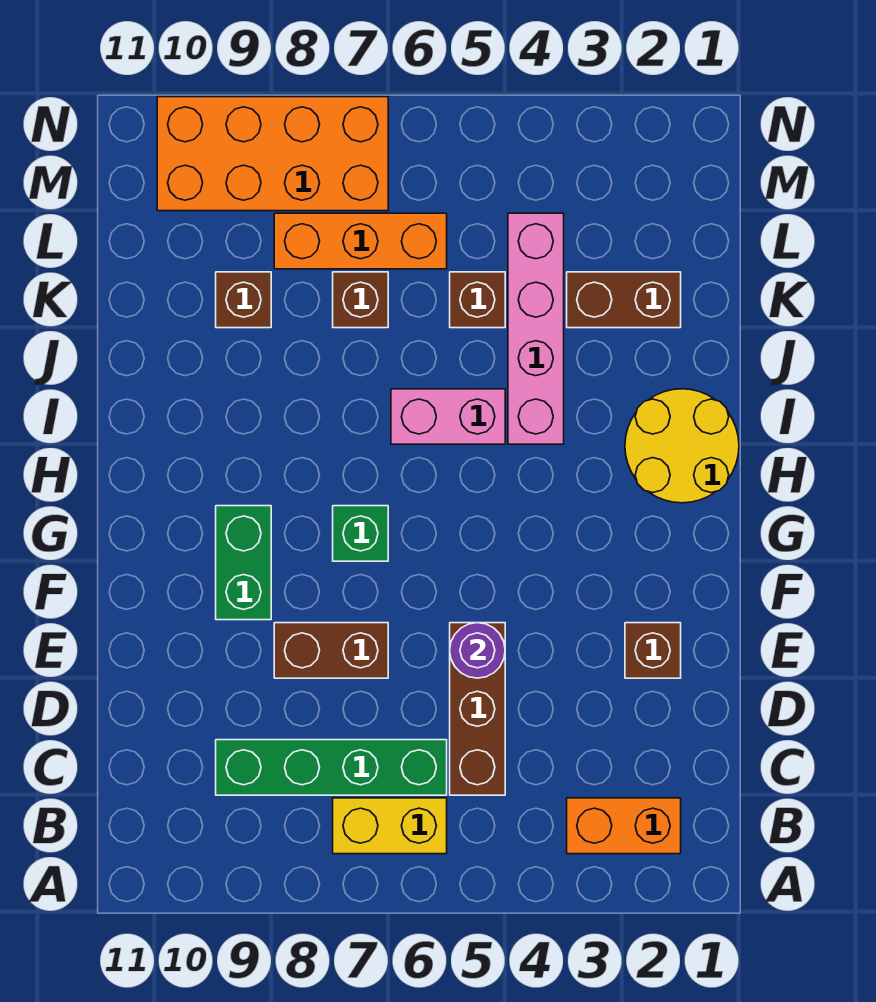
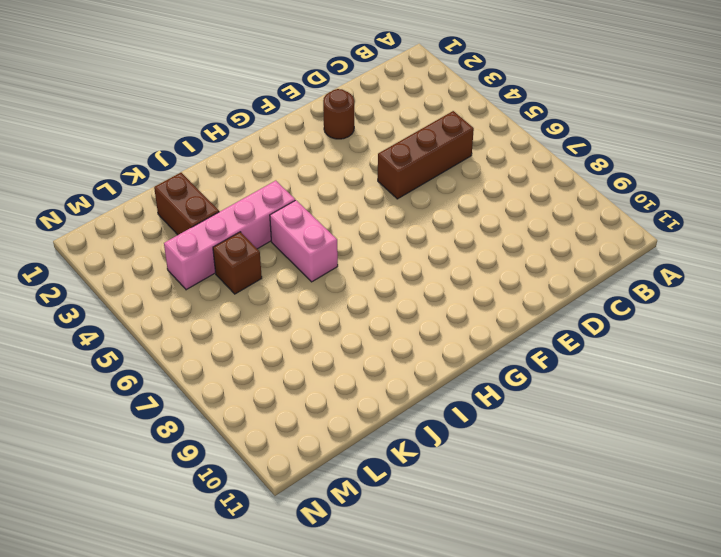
brown 1x1 round brick [323,89,354,139] -> brown 1x1 brick [625,623,681,678]
none -> orange 1x2 brick [567,798,681,854]
none -> yellow 1x2 brick [333,798,447,854]
none -> green 1x4 brick [216,740,447,795]

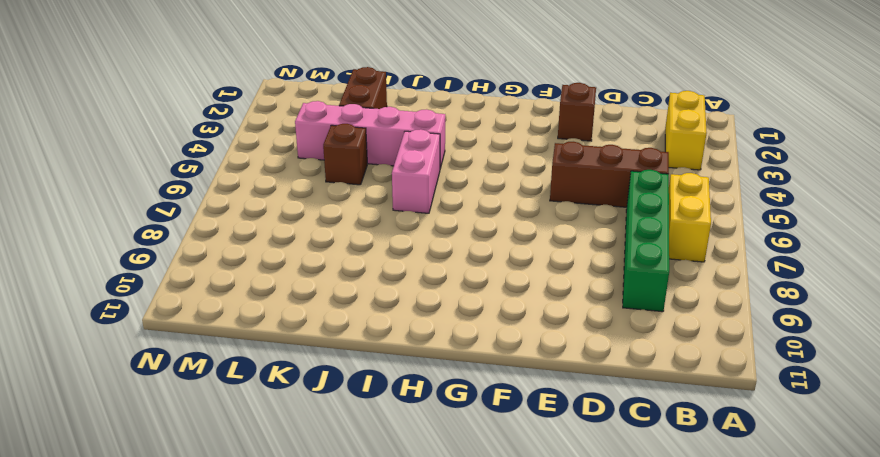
yellow 1x2 brick [665,91,707,170] -> orange 1x2 brick [567,798,681,854]
none -> brown 1x2 brick [274,623,388,678]
none -> green 1x2 brick [216,506,271,620]
none -> green 1x1 brick [333,506,388,561]

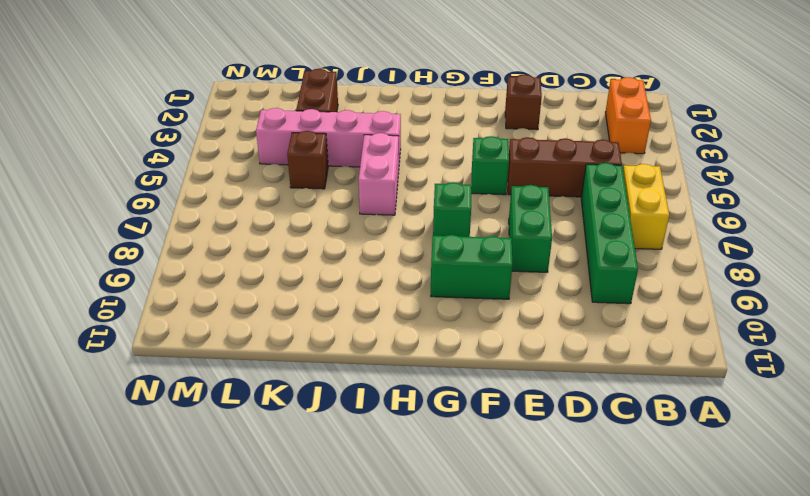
green 1x2 brick [509,185,552,272] -> brown 1x2 brick [274,623,388,678]
green 1x1 brick [471,136,509,195] -> none
none -> yellow 2x2 round brick [625,389,739,503]
none -> brown 1x1 brick [333,272,388,328]
none -> brown 1x1 brick [216,272,271,328]

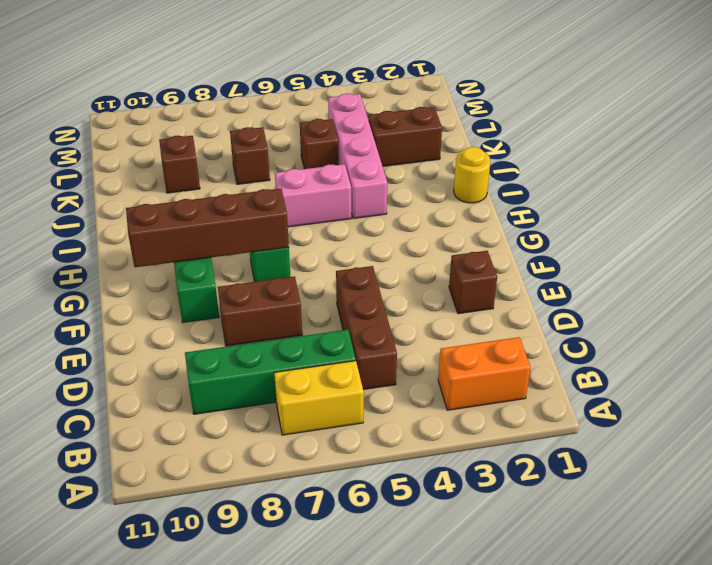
brown 1x4 brick [126,189,289,267] -> none
yellow 1x1 round brick [454,147,490,203] -> yellow 2x2 round brick [625,389,739,503]
none -> orange 1x3 brick [274,213,447,269]
none -> orange 2x4 brick [157,97,388,211]
none -> purple 1x1 round brick [450,623,505,678]

